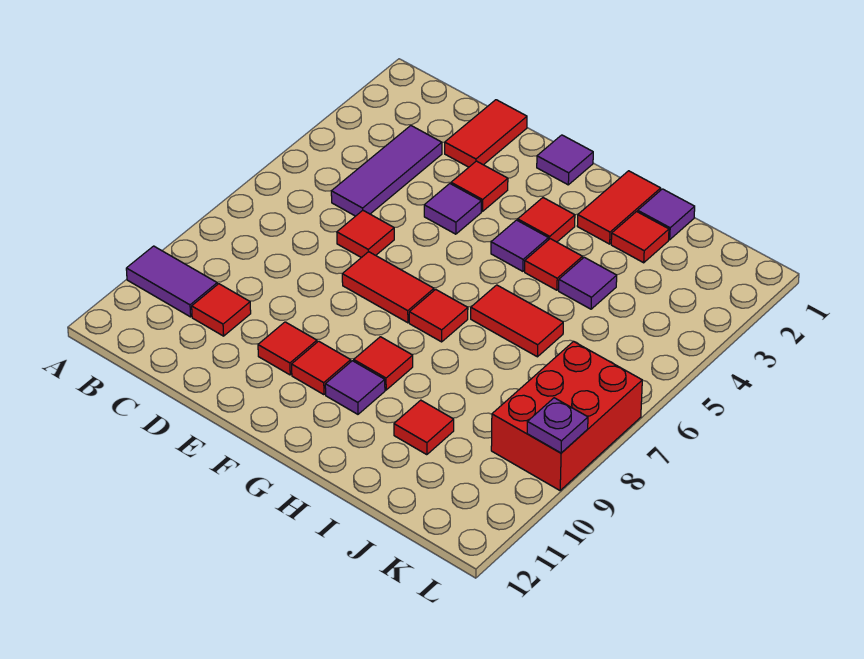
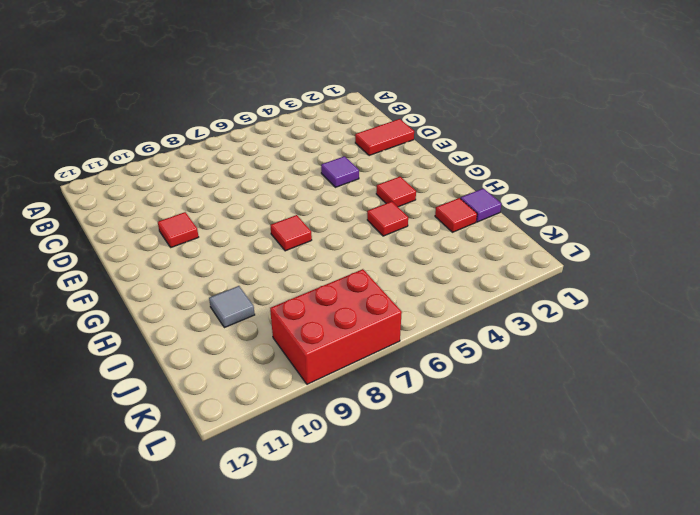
grey 1x1 tile [209,286,255,328] -> red 1x1 tile [394,400,454,455]
none -> purple 1x2 tile [126,246,217,317]
none -> purple 1x3 tile [331,126,442,216]
none -> red 1x1 tile [192,284,251,336]

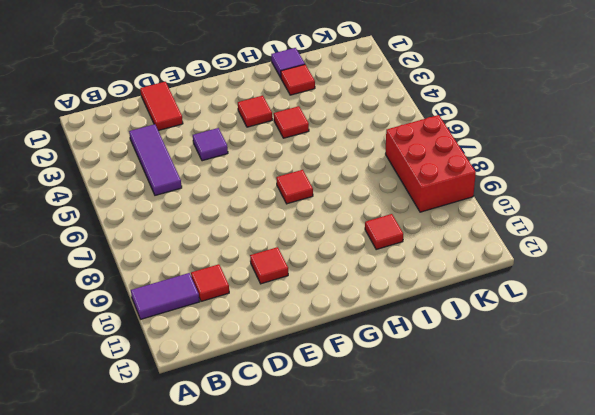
none -> red 1x1 tile [337,210,394,258]
none -> red 1x1 tile [451,161,508,212]
none -> red 1x2 tile [342,252,434,323]

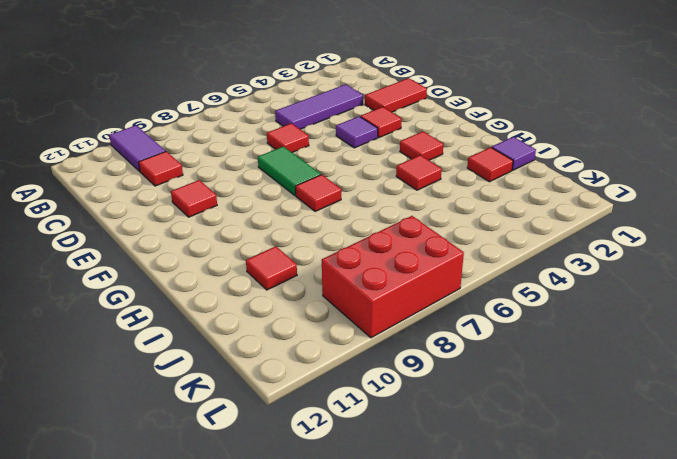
green 1x2 tile [258,146,321,196] -> red 1x2 tile [342,252,434,323]
none -> purple 1x1 tile [537,135,593,185]
none -> red 1x1 tile [292,341,351,395]
none -> purple 1x1 tile [491,220,549,271]

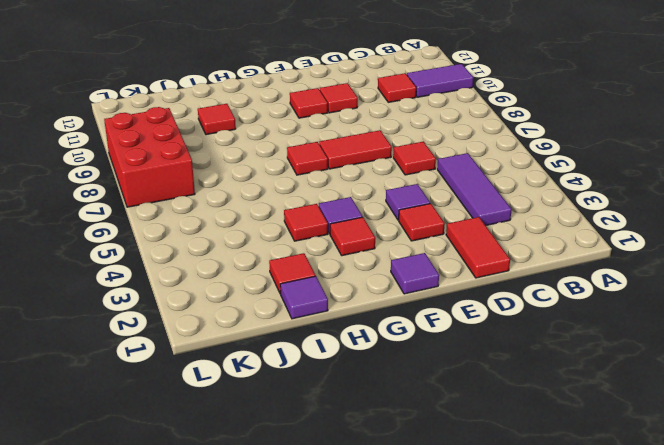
none -> red 1x1 tile [354,337,413,390]
none -> purple 1x1 tile [325,361,385,414]
none -> red 1x2 tile [577,171,661,244]

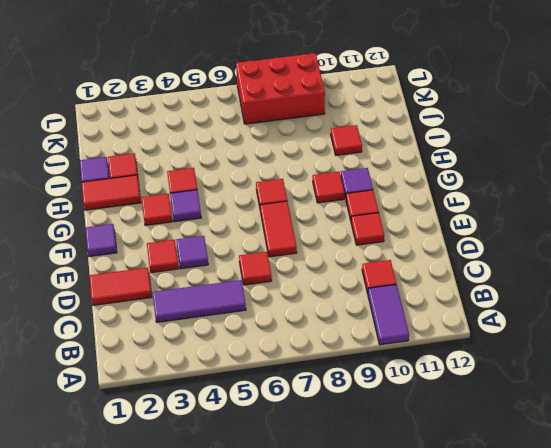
none -> red 1x2 tile [471,285,563,357]
none -> purple 1x1 tile [559,257,617,309]
none -> purple 1x1 plate [527,398,588,453]

